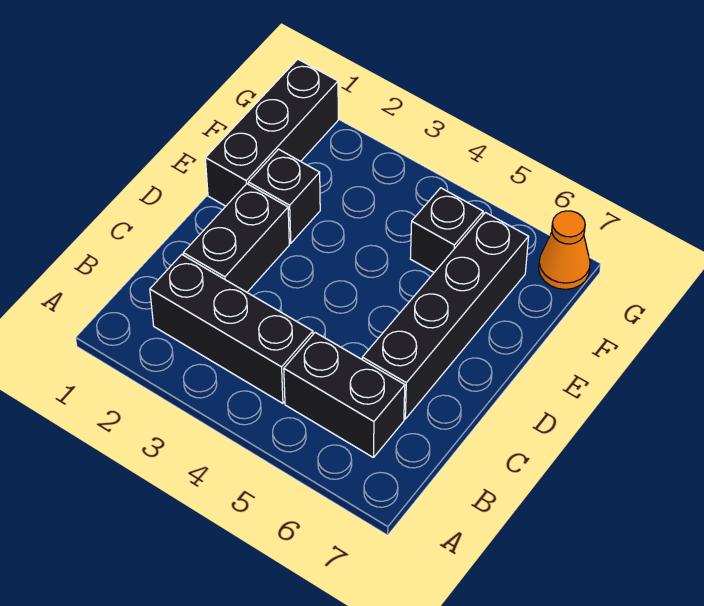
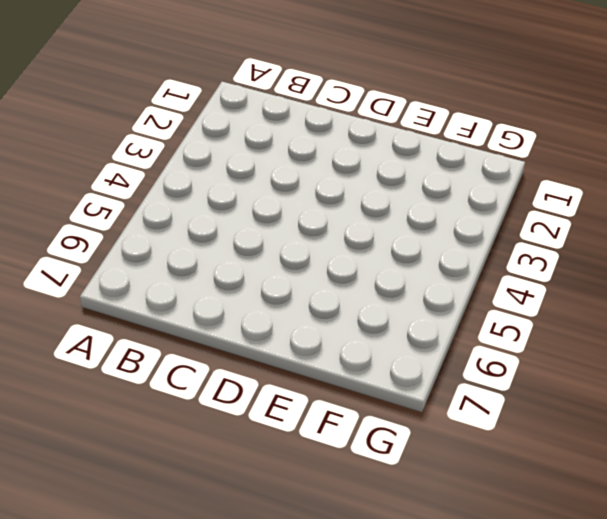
none -> black 1x3 brick [150,255,313,403]
none -> black 1x2 brick [284,332,405,458]

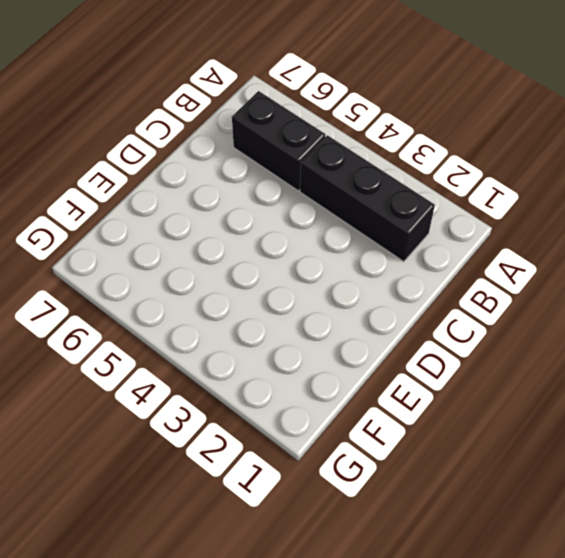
none -> black 1x2 brick [183,184,289,292]
none -> black 1x4 brick [362,213,529,419]

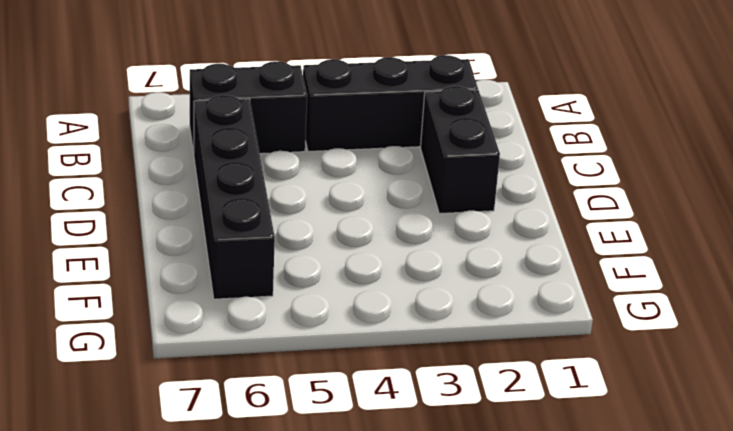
none -> black 1x3 brick [205,59,338,206]
none -> black 1x1 brick [248,149,320,243]

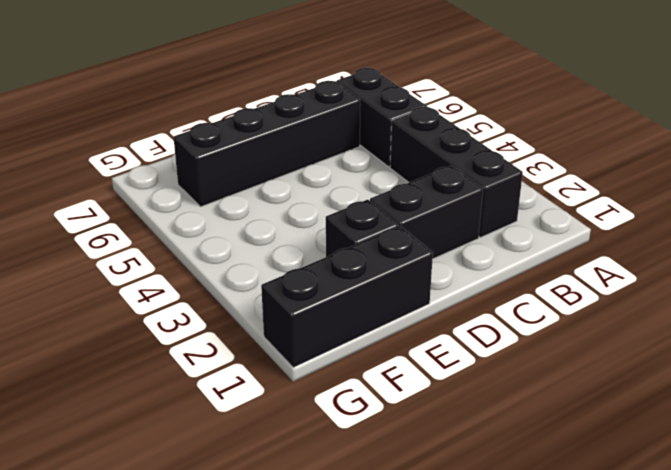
none -> black 1x1 brick [410,188,483,272]
none -> orange 1x1 cone [539,211,590,289]

